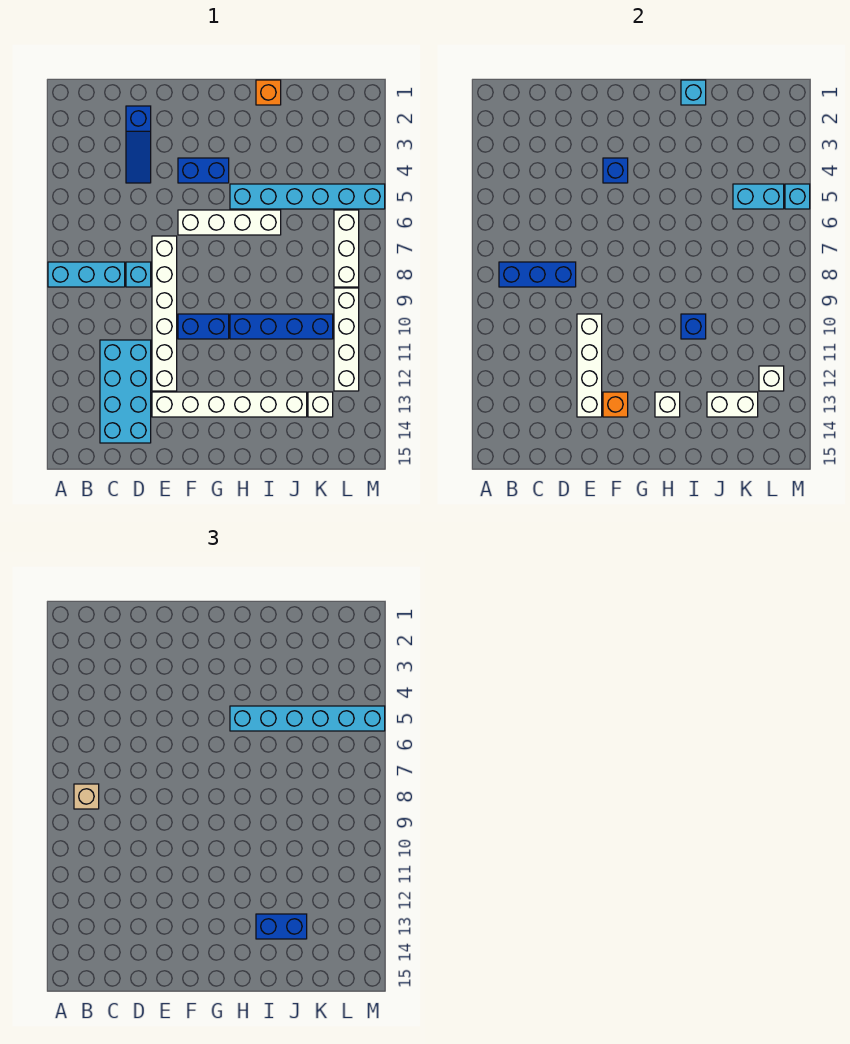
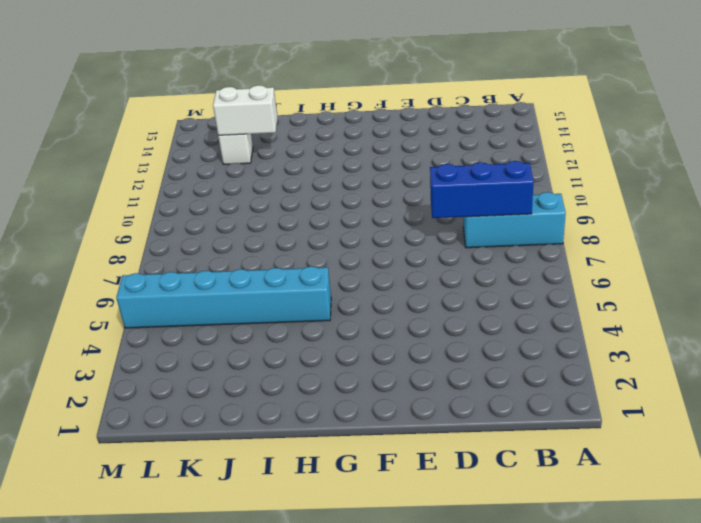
none -> cyan 2x4 brick [100,340,151,443]
none -> blue 1x3 slope [126,106,151,183]
none -> cyan 1x1 brick [126,262,151,287]

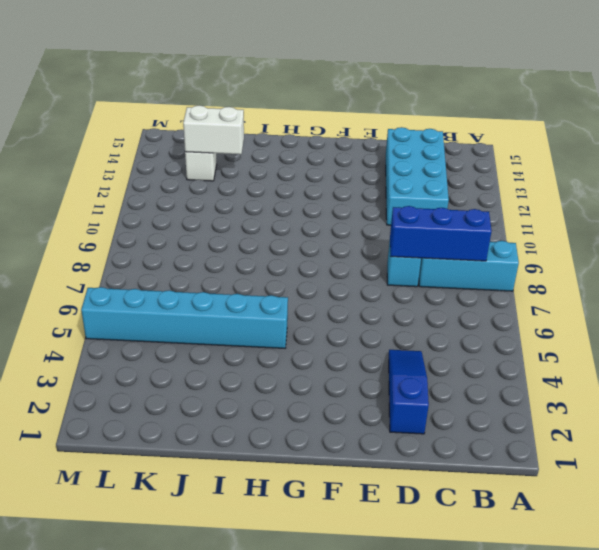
none -> white 1x6 brick [152,236,177,391]
none -> white 1x6 brick [152,392,307,417]
none -> blue 1x2 brick [178,158,229,183]

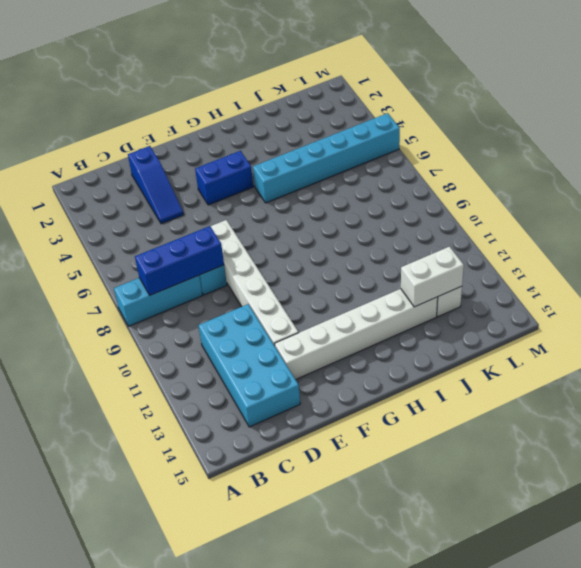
none -> white 1x4 brick [178,210,281,235]
none -> blue 1x2 brick [178,314,229,339]
none -> blue 1x4 brick [230,314,333,339]

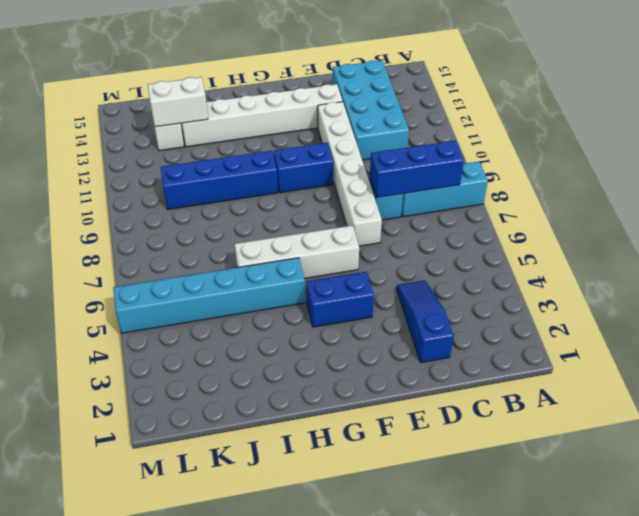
none -> orange 1x1 brick [256,80,281,105]
none -> white 1x3 brick [334,210,359,287]
none -> white 1x4 brick [334,288,359,391]

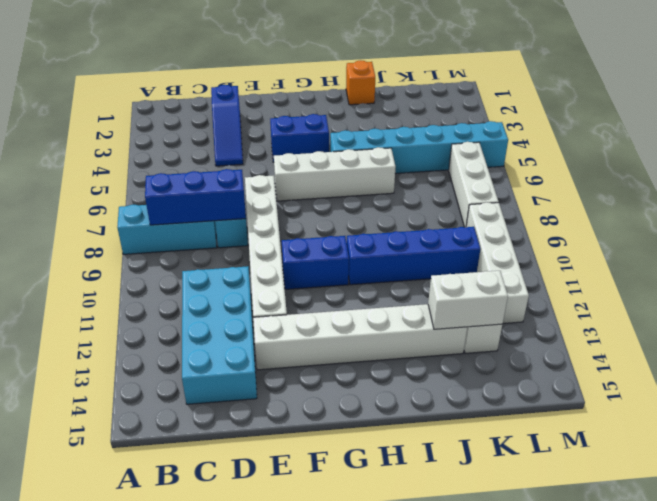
none -> white 1x4 brick [577,314,602,417]
none -> blue 1x1 brick [603,158,628,183]
none -> orange 1x1 brick [603,392,628,417]

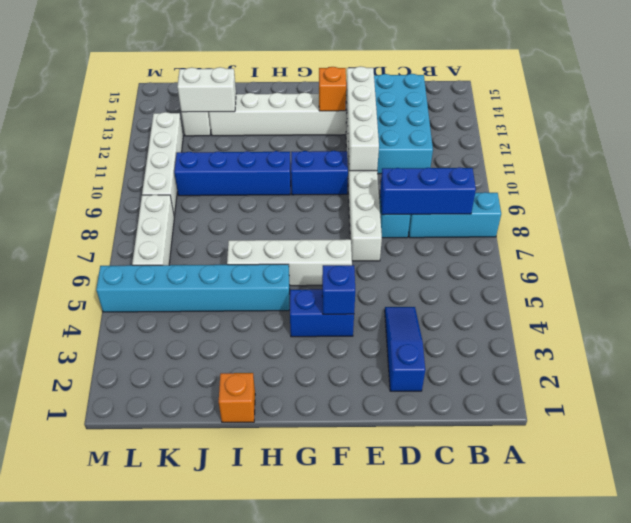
none -> white 1x1 brick [655,392,680,417]
none -> cyan 1x1 brick [681,80,706,105]
none -> blue 1x1 brick [681,314,706,339]

